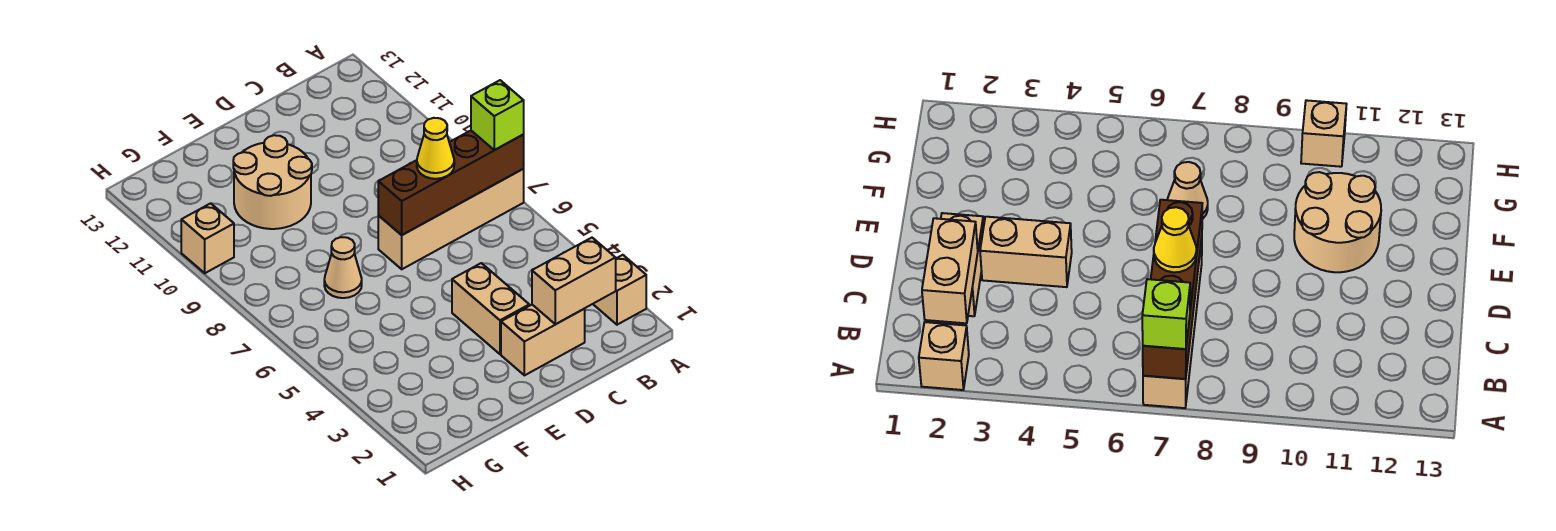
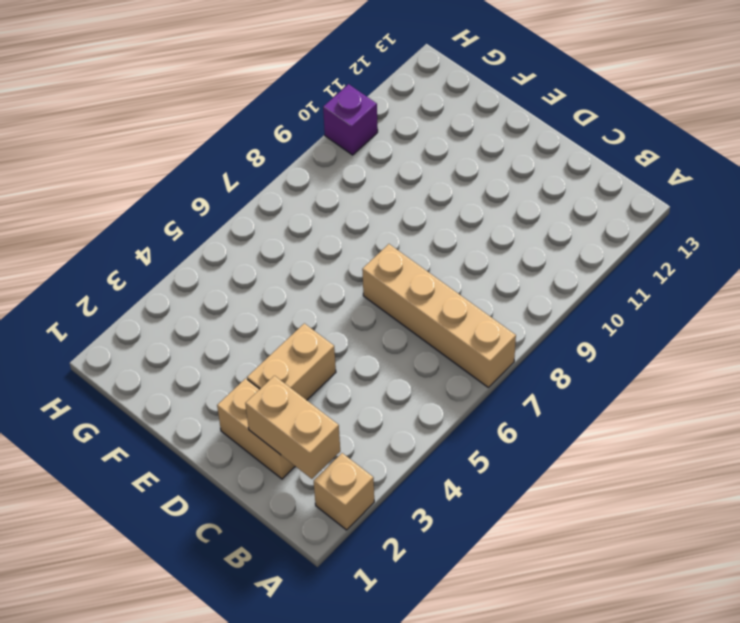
purple 1x1 brick [323,84,378,155] -> tan 1x1 brick [181,203,234,273]
none -> tan 2x2 round brick [233,135,312,229]
none -> tan 1x1 cone [324,237,362,298]

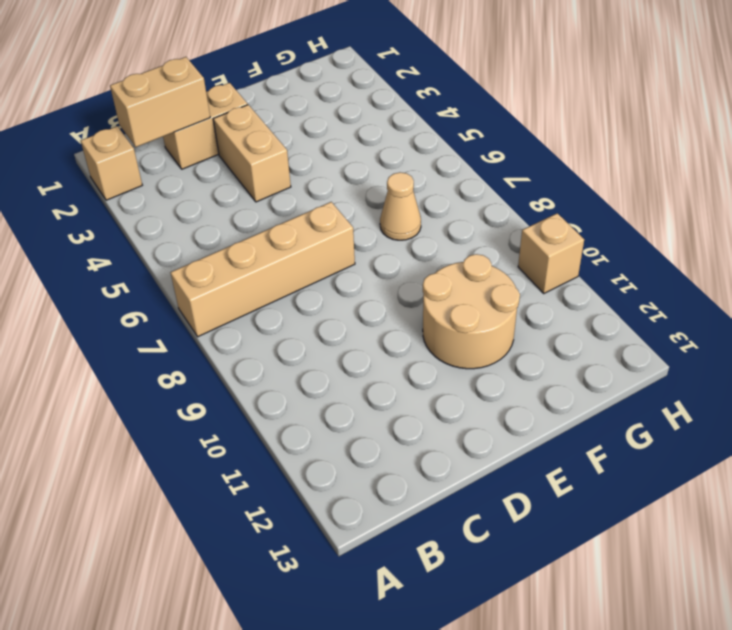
none -> brown 1x4 brick [378,131,524,235]
none -> lime 1x1 brick [471,80,524,150]

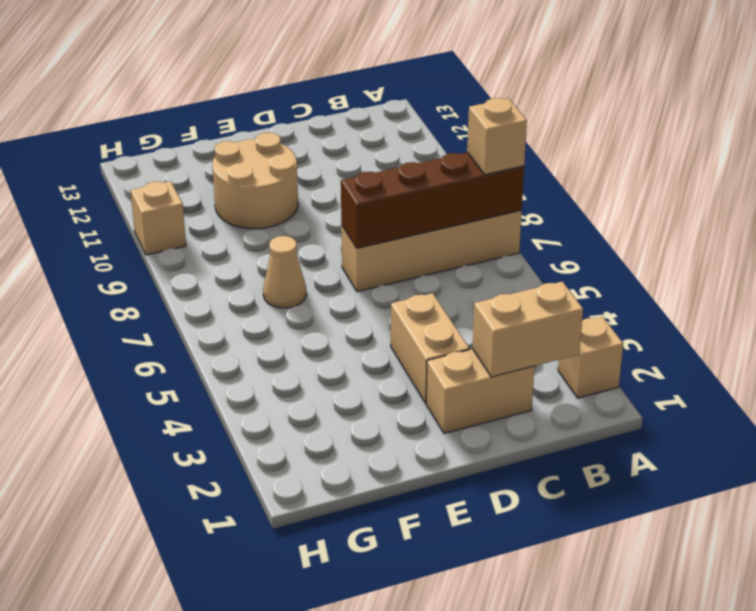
tan 1x1 brick [467,98,527,175] -> lime 1x1 brick [471,80,524,150]
none -> yellow 1x1 cone [417,118,454,179]

